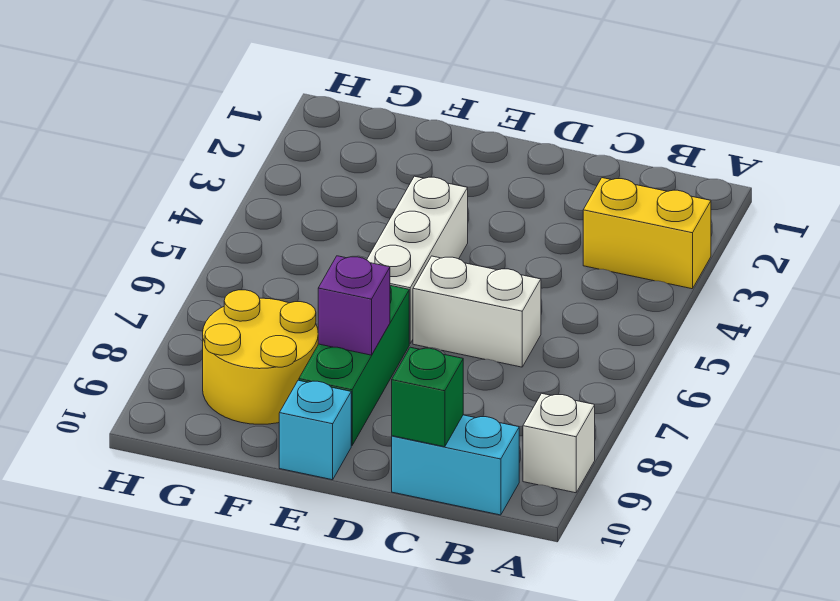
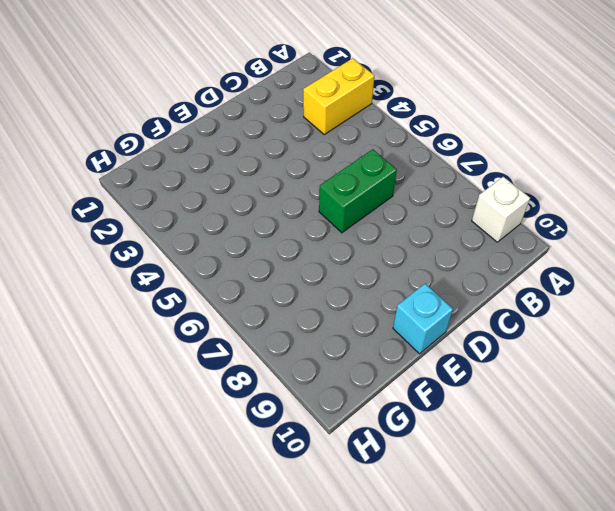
green 1x2 brick [319,149,397,233] -> white 1x2 brick [413,256,541,367]
none -> cyan 1x2 brick [392,415,519,515]
none -> white 1x3 brick [367,176,468,344]

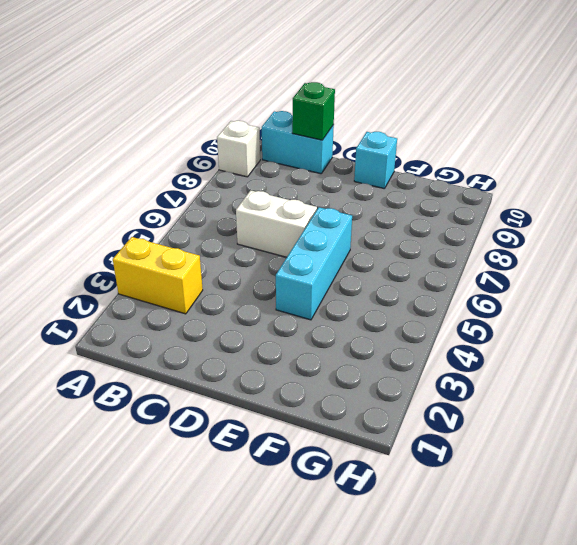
cyan 1x3 brick [276,207,352,320] -> white 1x3 brick [367,176,468,344]
none -> green 1x3 brick [299,285,409,446]
none -> yellow 2x2 round brick [203,290,318,424]

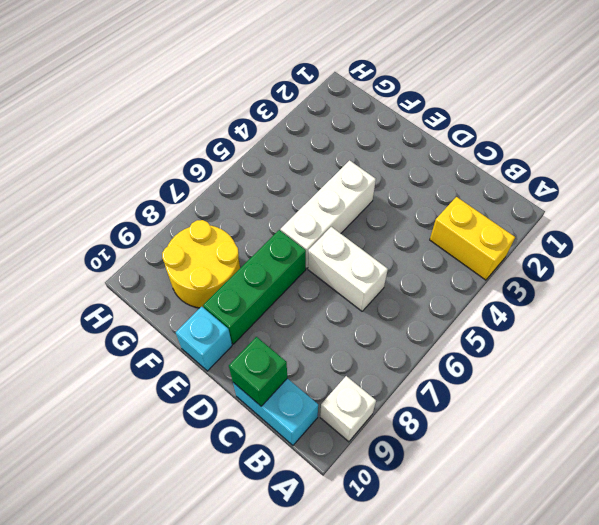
none -> purple 1x1 brick [318,256,390,355]

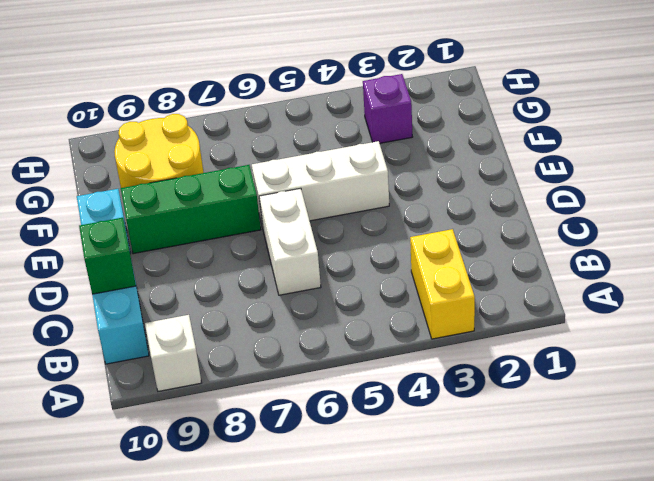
purple 1x1 brick [363,74,412,143] -> purple 1x1 brick moved to [318,256,390,355]

